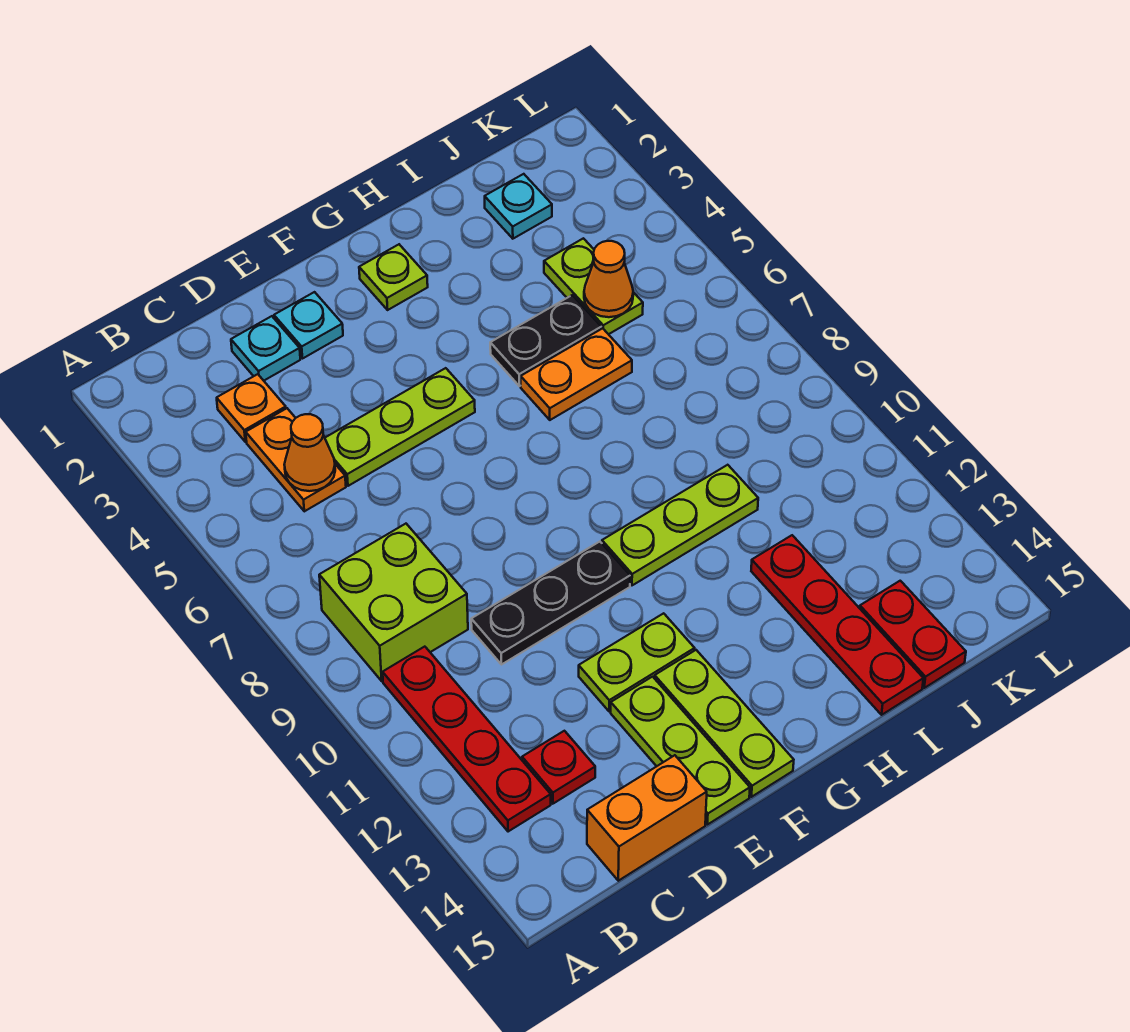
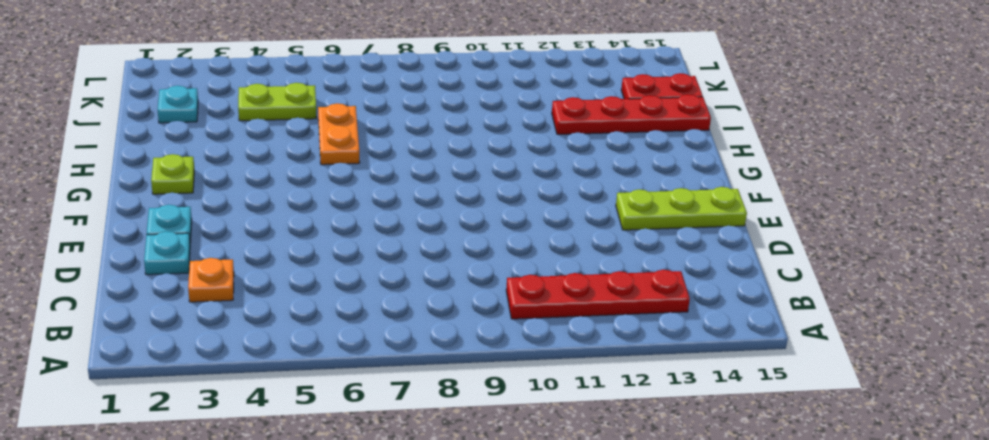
none -> lime 2x2 brick [319,524,468,681]
none -> orange 1x2 plate [246,408,346,511]
none -> red 1x1 plate [522,731,595,804]

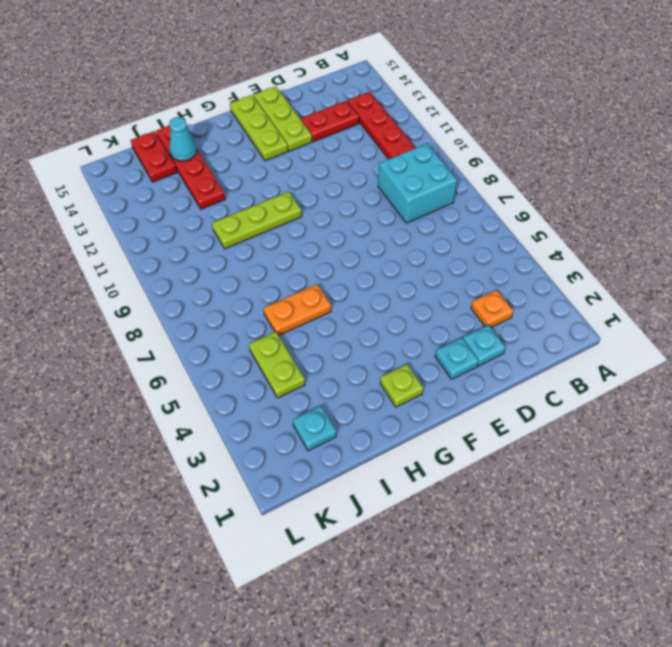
cyan 2x2 brick [378,144,457,223] -> lime 2x2 brick [319,524,468,681]
red 1x2 plate [301,101,359,142] -> red 1x1 plate [522,731,595,804]
cyan 1x1 cone [169,117,197,161] -> none
none -> orange 1x2 plate [246,408,346,511]
none -> orange 1x2 brick [587,755,707,881]
none -> lime 1x3 plate [325,368,475,486]

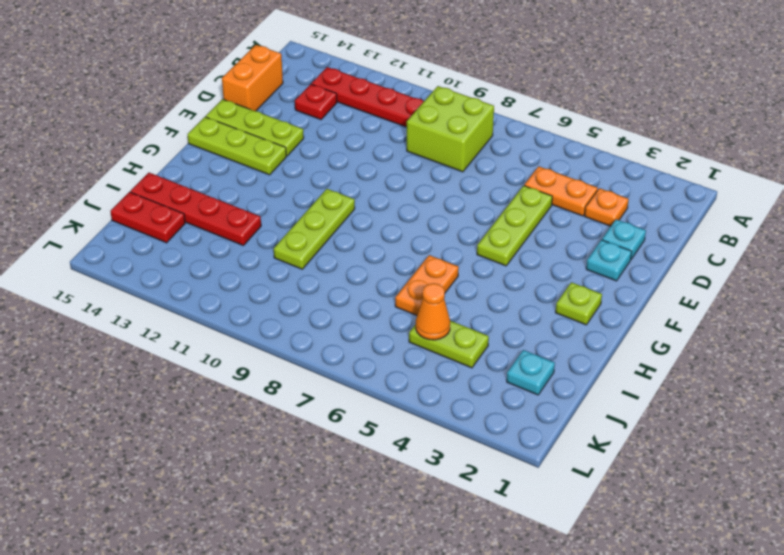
none -> black 1x3 plate [471,542,630,665]
none -> lime 1x2 plate [579,613,695,712]
none -> black 1x2 plate [490,295,601,386]

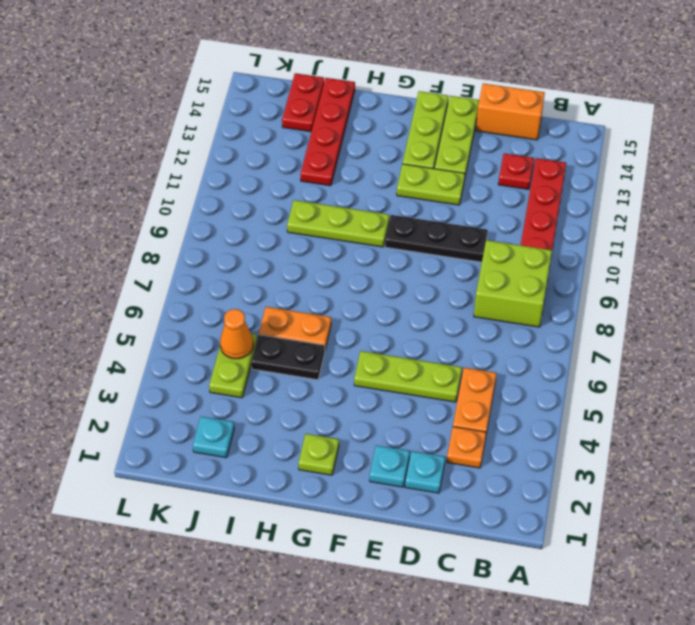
none -> orange 1x1 cone [284,414,335,491]

